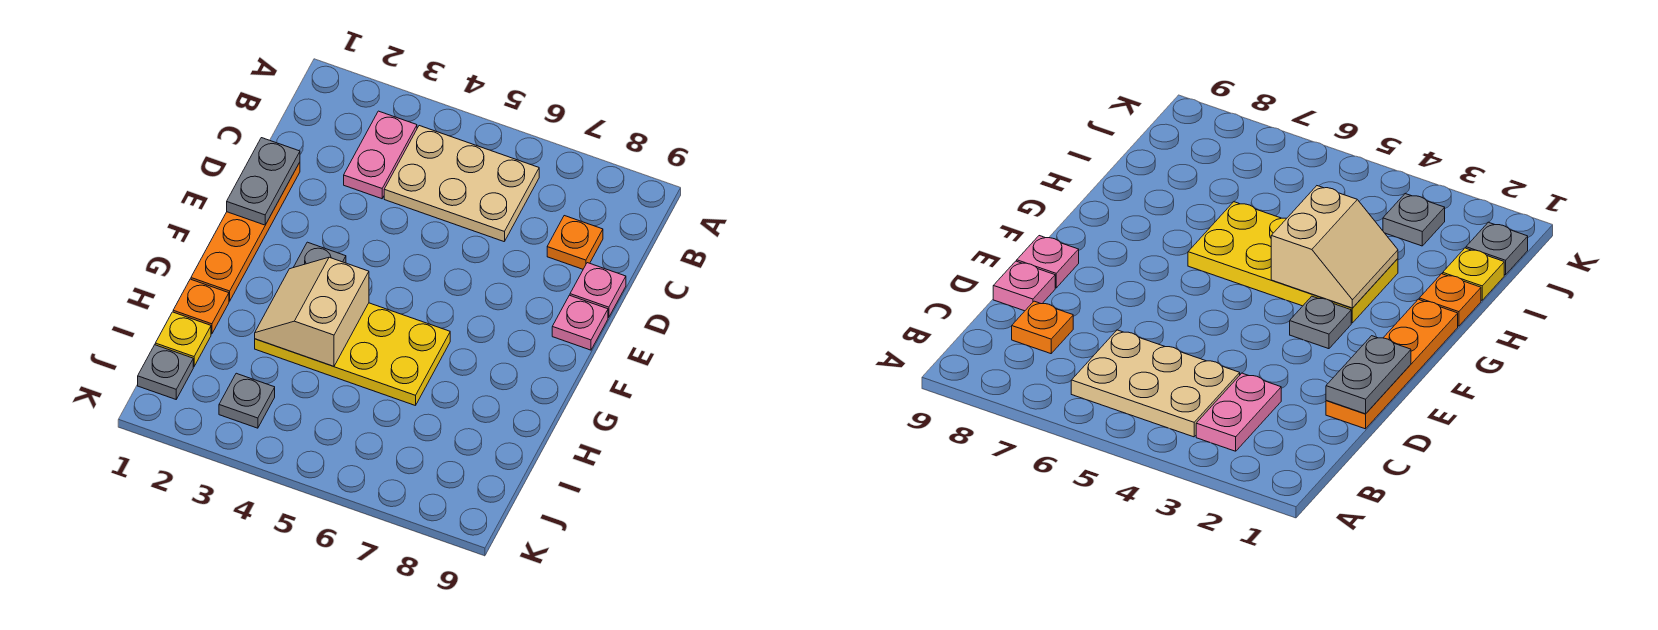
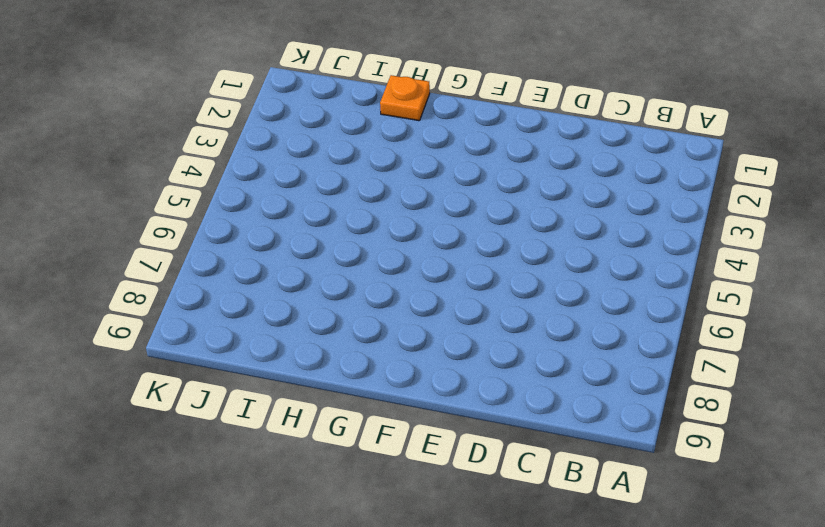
none -> pink 1x2 plate [344,111,417,199]
none -> tan 2x3 plate [384,126,539,242]
none -> orange 1x1 plate [547,216,603,269]

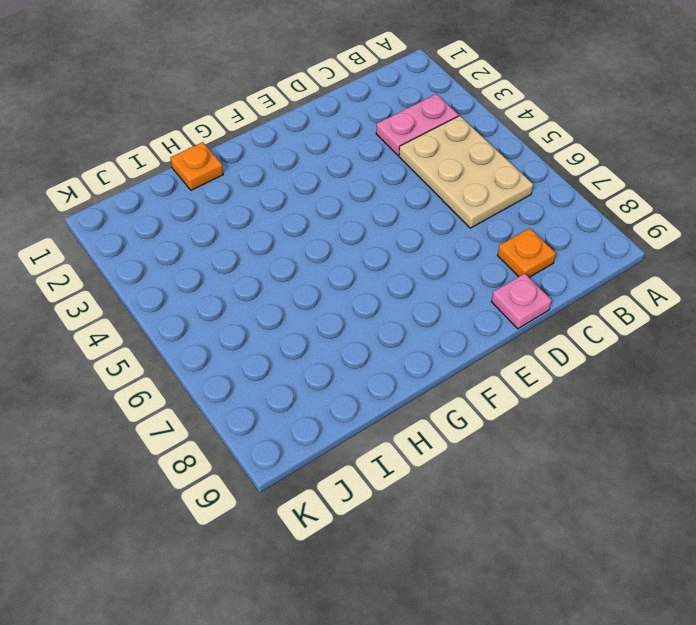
none -> orange 1x4 plate [191,162,300,301]
none -> pink 1x1 plate [552,295,608,350]
none -> grey 1x1 plate [293,242,346,268]

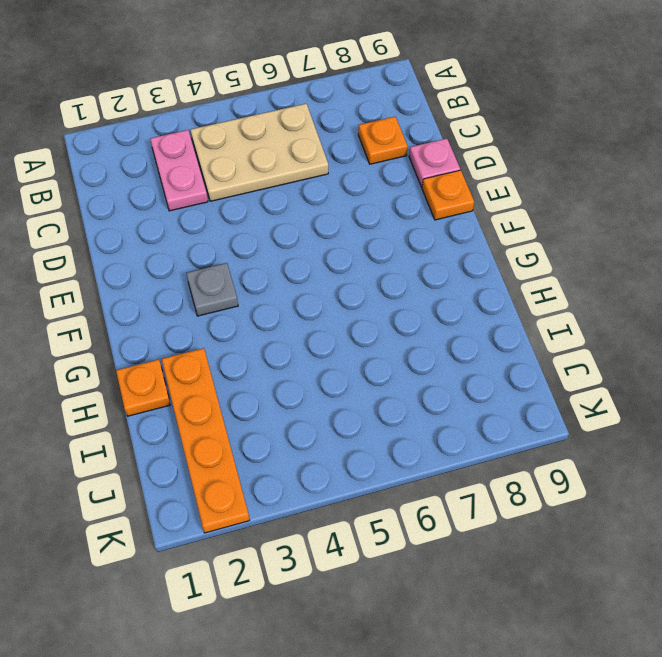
orange 1x1 plate [422,170,474,220] -> pink 1x1 plate [552,295,608,350]
orange 1x4 plate [162,348,250,533] -> orange 1x4 plate moved to [191,162,300,301]
none -> yellow 2x4 plate [255,303,450,406]
none -> yellow 1x1 plate [155,312,211,367]
none -> grey 1x1 plate [138,345,193,399]

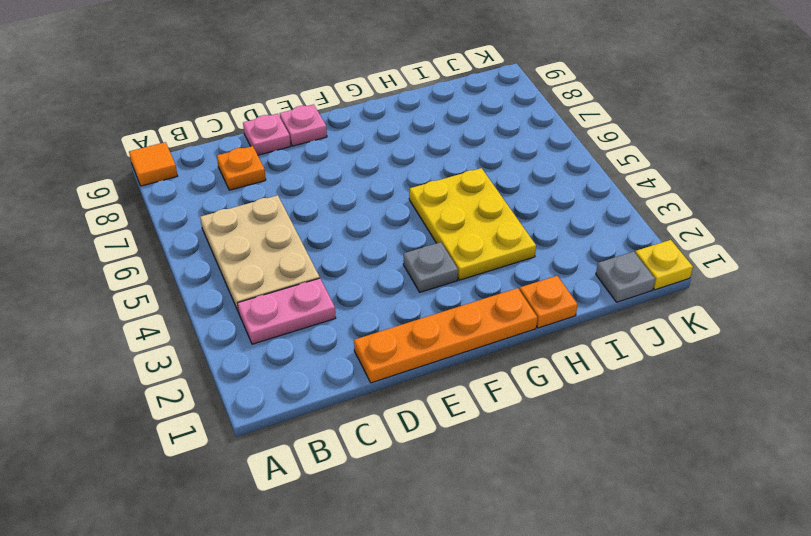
orange 1x1 tile [129,142,178,186] -> none
yellow 2x3 plate [409,168,536,280] -> yellow 2x4 plate [255,303,450,406]
yellow 1x1 plate [635,240,693,290] -> yellow 1x1 plate moved to [155,312,211,367]
none -> grey 1x1 plate [219,373,275,428]
none -> grey 1x2 plate [227,138,300,225]
none -> tan 2x2 slope [255,257,369,366]

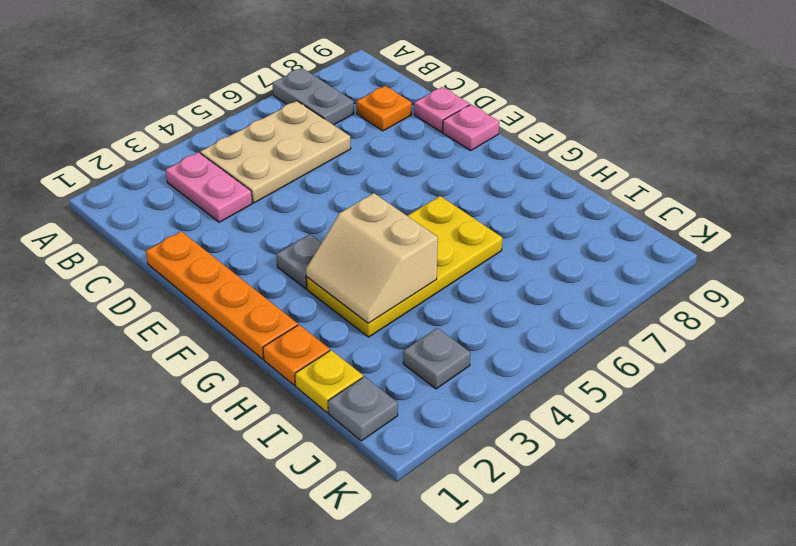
grey 1x2 plate [272,68,354,125] -> grey 1x2 plate moved to [227,138,300,225]

